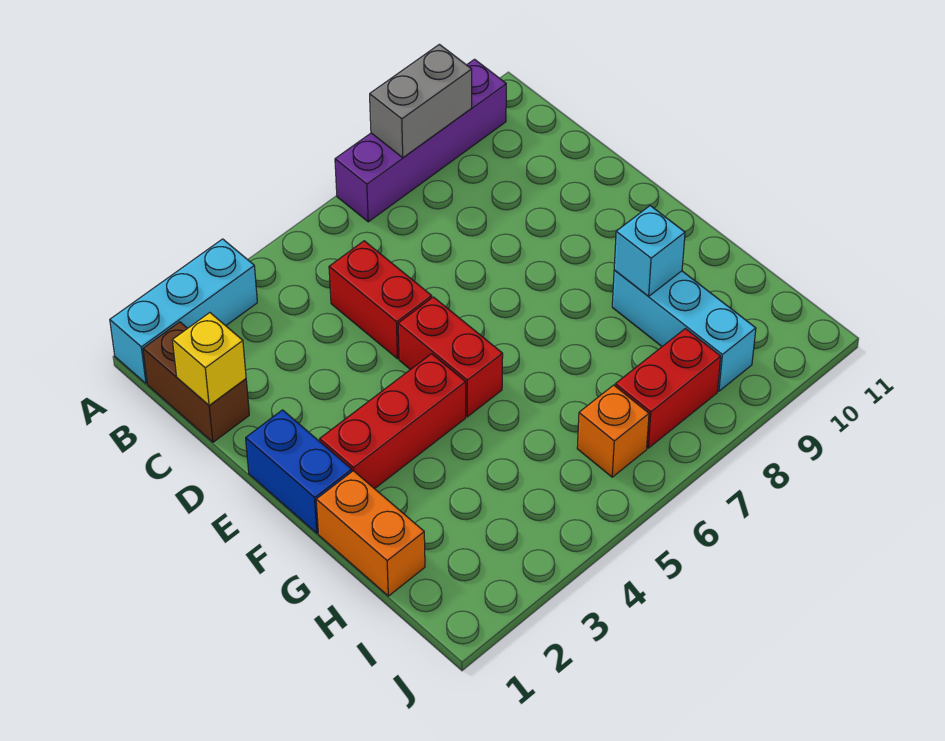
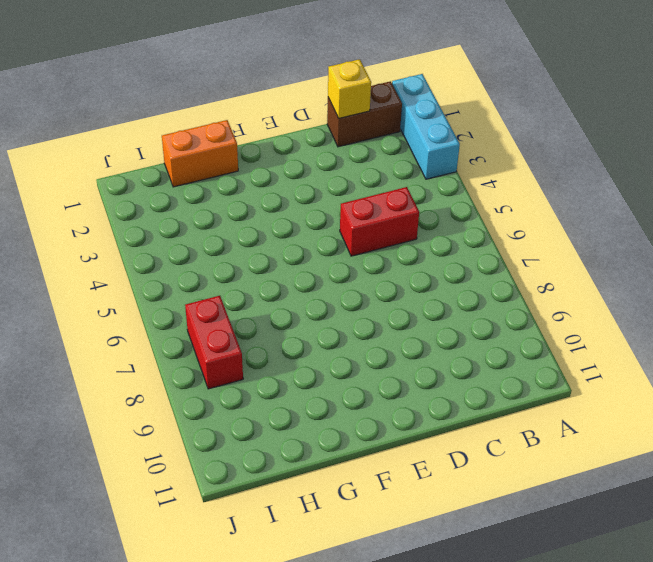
none -> purple 1x4 brick [335,59,506,222]
none -> blue 1x2 brick [246,410,352,533]
none -> red 1x2 brick [398,297,503,417]

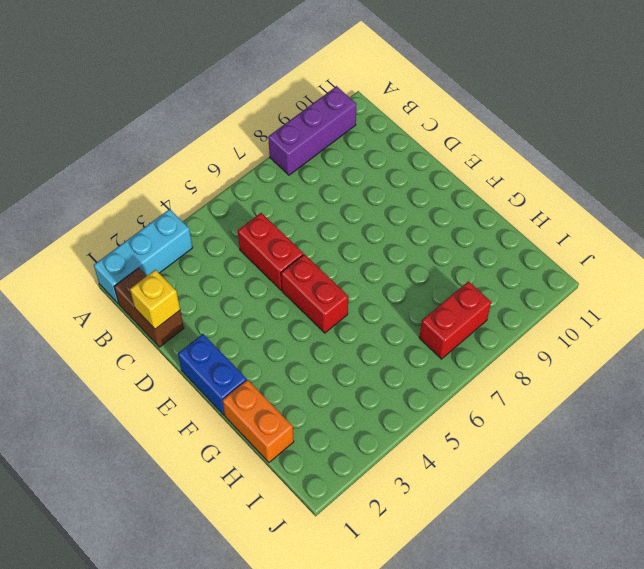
purple 1x3 brick [268,86,357,175] -> purple 1x4 brick [335,59,506,222]
none -> red 1x3 brick [320,354,466,489]
none -> cyan 1x3 brick [612,270,756,391]
none -> orange 1x1 brick [577,385,649,477]

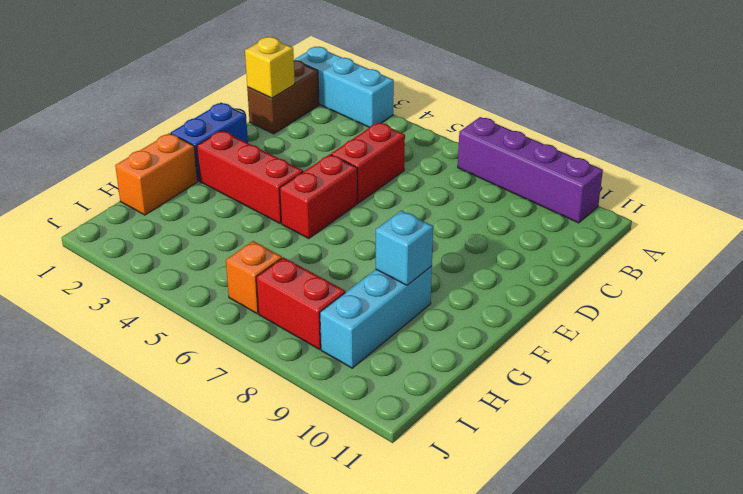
none -> grey 1x2 brick [370,44,472,158]

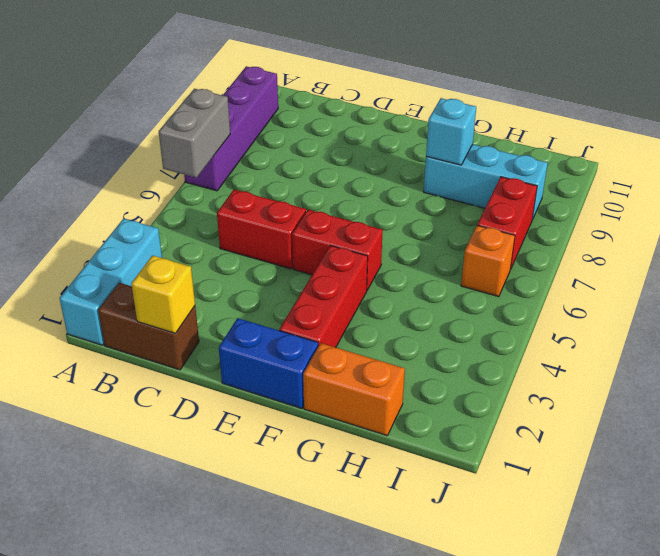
grey 1x2 brick [159,89,230,178] -> grey 1x2 brick moved to [370,44,472,158]

